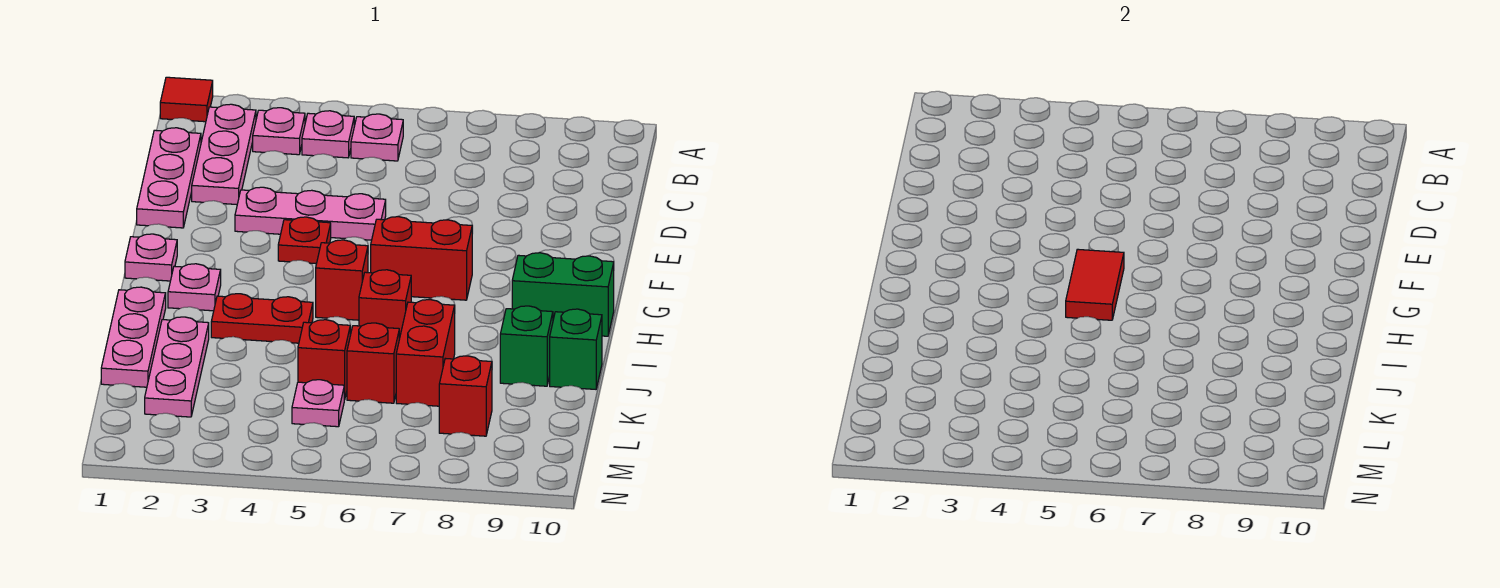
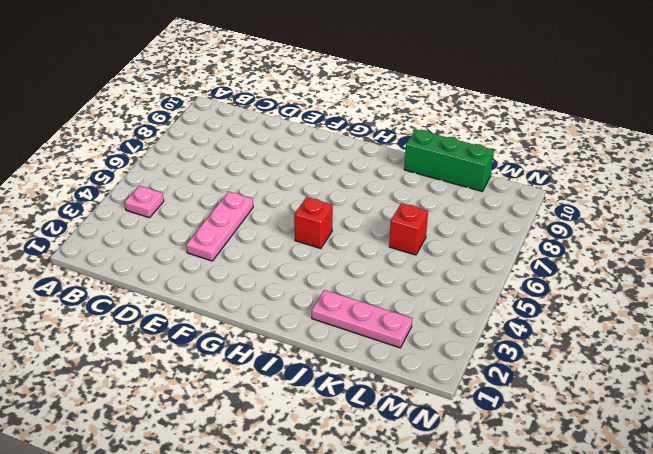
green 1x3 brick [404,129,494,191] -> green 1x1 brick [550,309,602,389]
none -> red 1x1 tile [160,77,213,122]
none -> pink 1x3 plate [192,104,256,204]
none -> pink 1x1 plate [253,108,305,155]

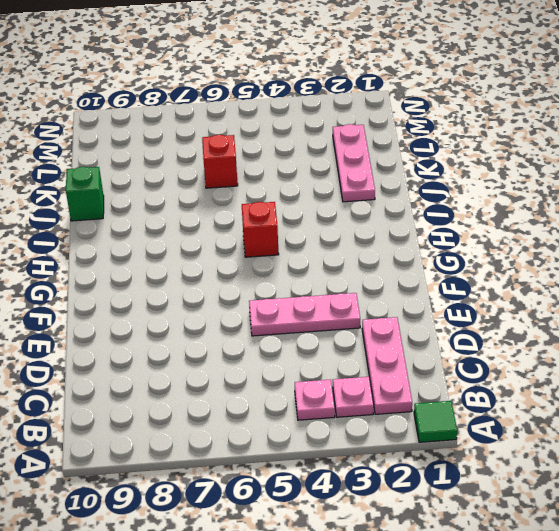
green 1x1 tile [414,401,457,442] -> red 1x1 tile [160,77,213,122]
none -> pink 1x1 plate [351,114,403,161]
none -> pink 1x3 plate [137,128,201,228]
none -> red 1x1 plate [278,217,331,264]

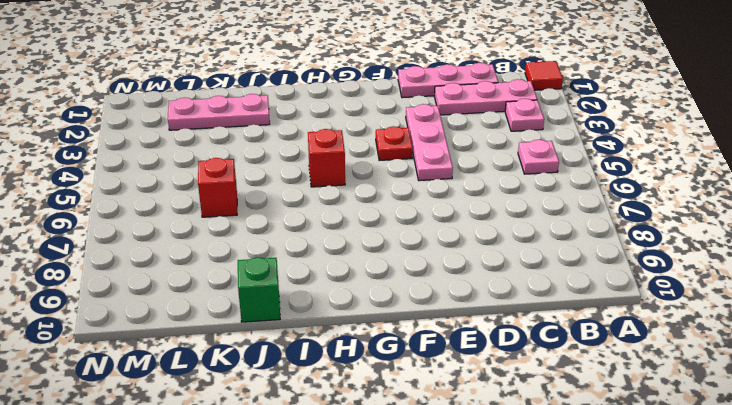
none -> pink 1x1 plate [302,111,354,158]
none -> pink 1x1 plate [125,234,177,281]
none -> red 1x2 brick [371,217,472,300]

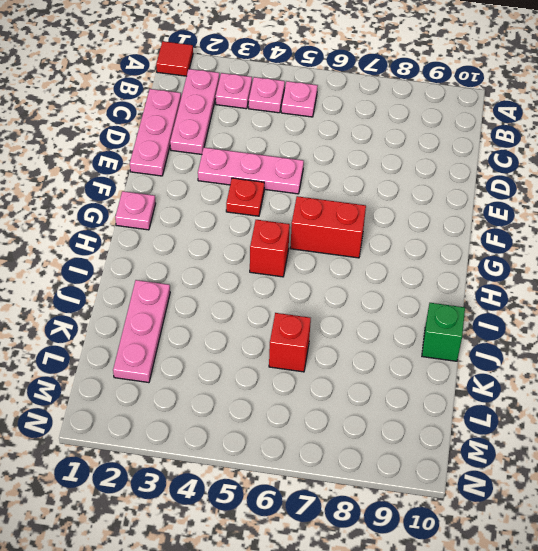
none -> pink 1x1 plate [168,264,221,311]
none -> green 1x2 brick [512,253,614,336]
none -> pink 1x3 plate [101,287,166,387]

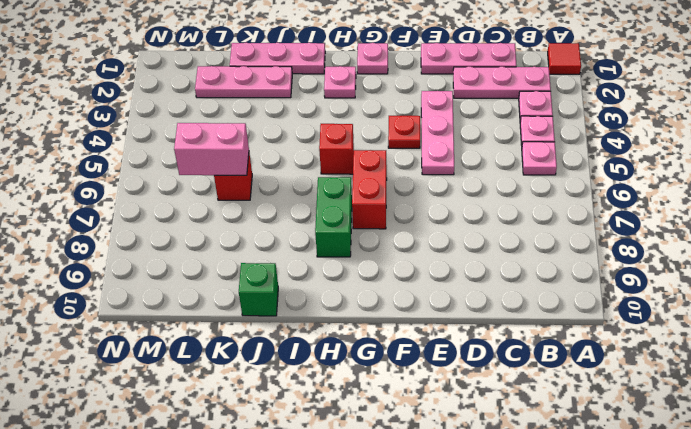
green 1x2 brick [315,177,352,257] -> green 1x2 brick moved to [512,253,614,336]
pink 1x2 brick [174,123,249,175] -> none
none -> red 1x2 plate [211,294,313,343]
none -> red 1x1 brick [359,270,411,339]
none -> red 1x2 brick [396,300,455,406]

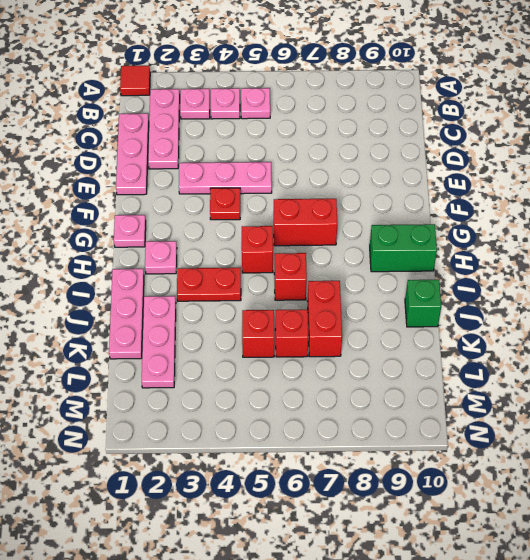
none -> green 1x1 brick [500,306,553,386]
none -> pink 1x1 plate [292,380,344,427]
none -> red 1x1 brick [439,356,492,436]

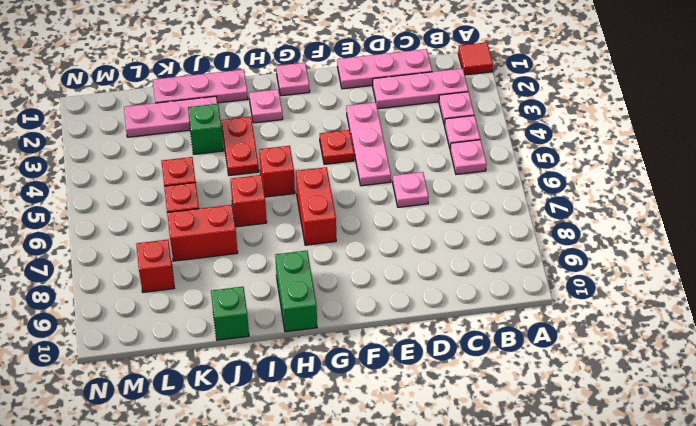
pink 1x1 plate [393,172,429,207] -> pink 1x1 plate moved to [292,380,344,427]
green 1x1 brick [188,104,224,154] -> green 1x1 brick moved to [500,306,553,386]
none -> red 1x2 tile [1066,249,1124,320]

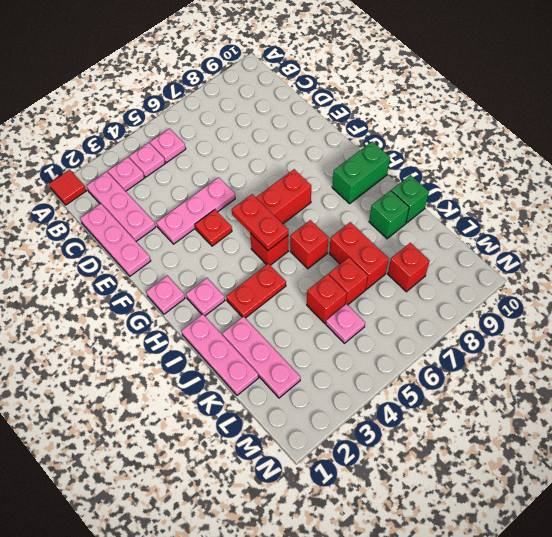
red 1x2 plate [232,194,288,250] -> red 1x2 tile [1066,249,1124,320]

